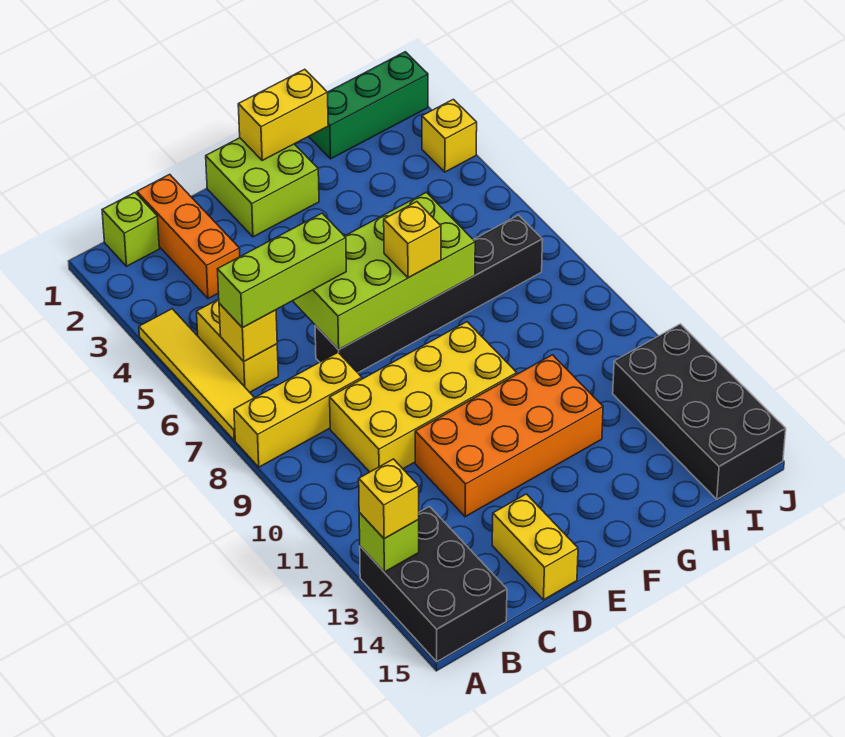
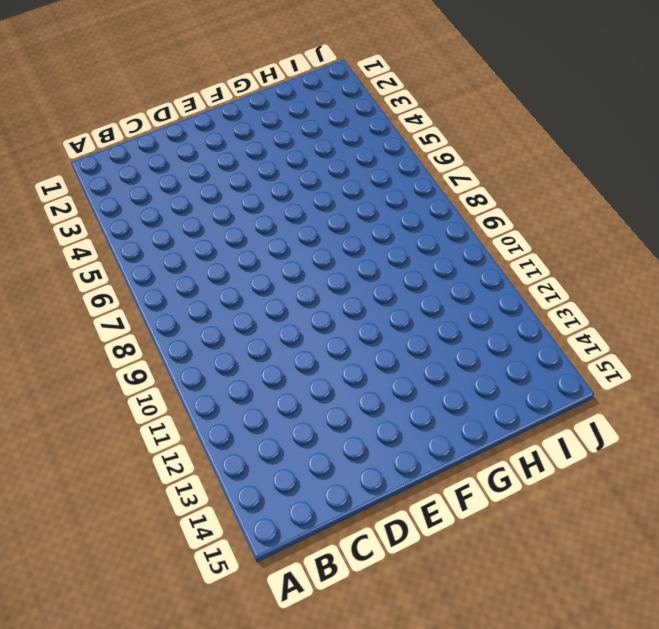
none -> yellow 1x4 tile [139,309,254,440]
none -> yellow 1x3 brick [234,353,362,467]
none -> black 2x3 brick [360,507,507,662]

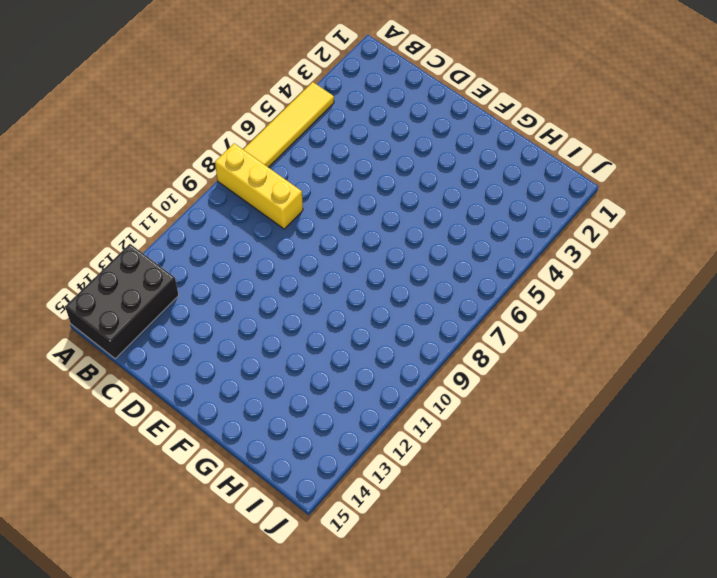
none -> lime 1x1 brick [102,193,159,266]
none -> yellow 1x2 brick [197,299,278,392]
none -> orange 1x3 brick [137,174,240,299]

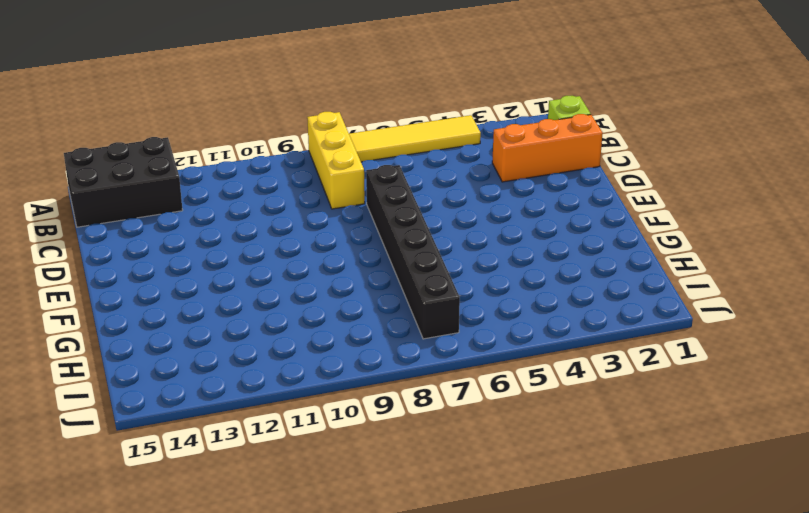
none -> yellow 1x2 brick [197,299,278,392]
none -> yellow 2x4 brick [330,322,517,472]
none -> orange 2x4 brick [415,355,603,517]

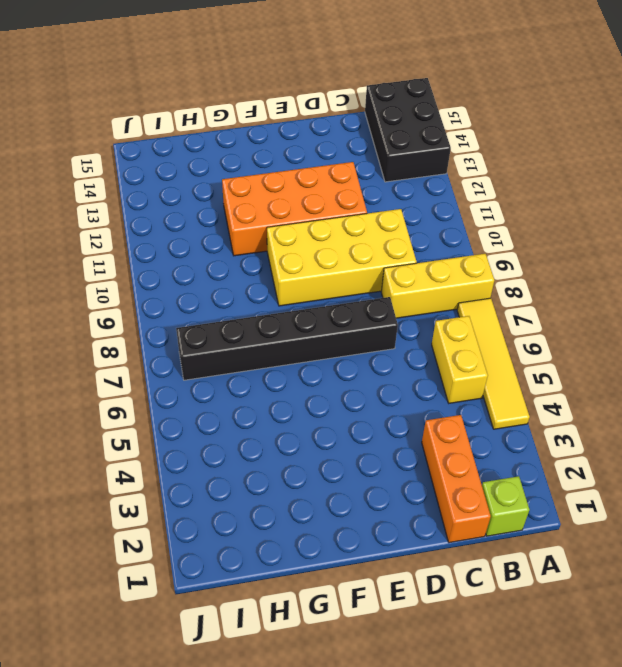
none -> yellow 1x2 brick [492,494,578,600]
none -> lime 2x2 brick [206,138,319,237]
none -> green 1x3 brick [309,52,428,159]

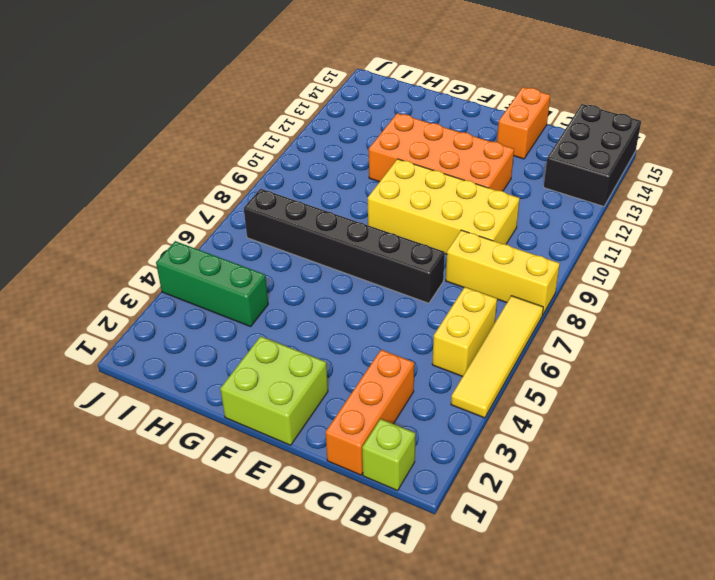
orange 1x2 brick [497,87,550,159] -> yellow 1x2 brick [492,494,578,600]
green 1x3 brick [156,241,268,327] -> green 1x3 brick moved to [309,52,428,159]
none -> black 2x4 brick [613,324,786,499]
none -> yellow 1x1 brick [422,99,477,172]
none -> lime 1x1 brick [359,513,419,572]

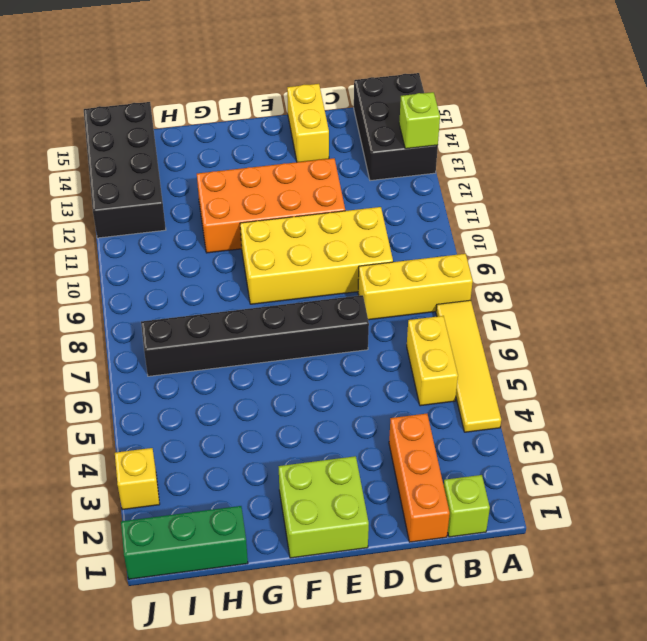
none -> yellow 1x1 brick [219,303,277,361]
none -> lime 2x4 brick [293,192,475,350]
none -> yellow 1x2 brick [238,69,328,161]

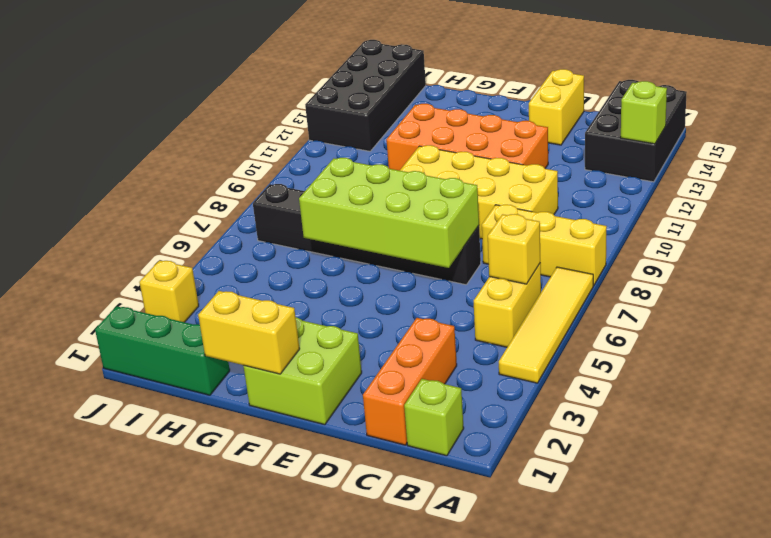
none -> yellow 1x1 brick [359,459,419,539]
none -> lime 1x3 brick [217,213,346,328]
none -> yellow 1x1 brick [384,202,441,278]

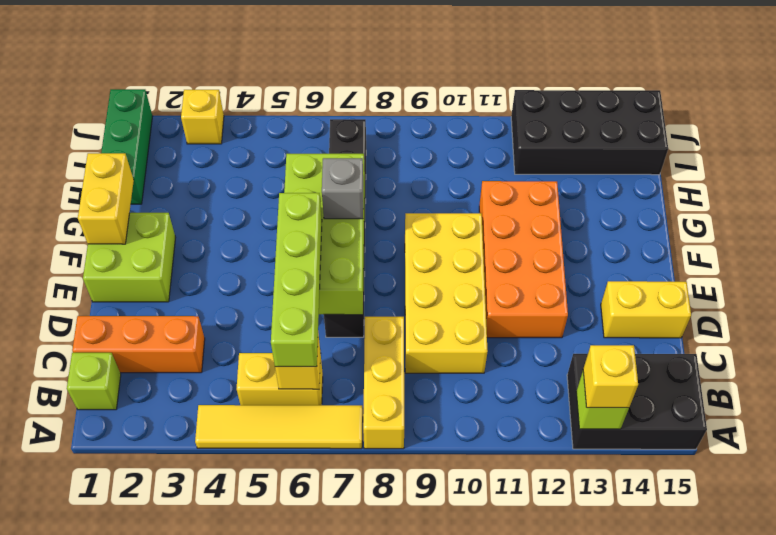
lime 1x4 brick [271,193,322,367] -> lime 1x3 brick [217,213,346,328]
grey 1x1 brick [322,158,363,219] -> yellow 1x1 brick [384,202,441,278]

